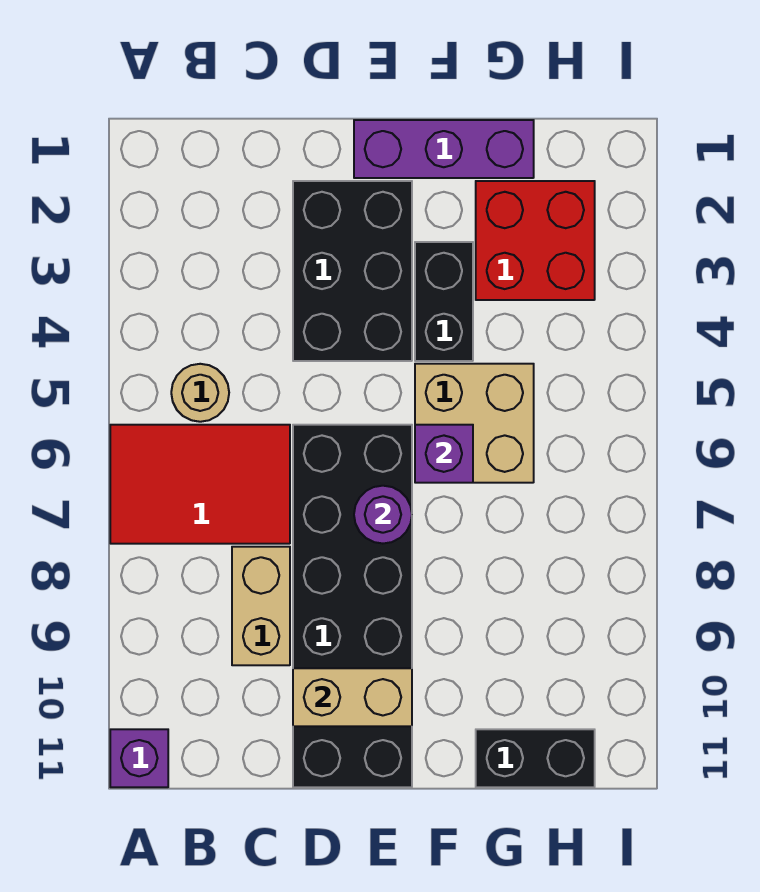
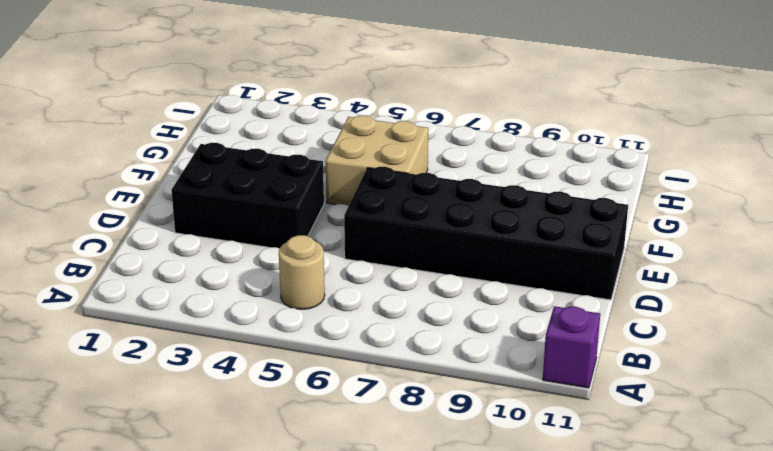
none -> red 2x3 tile [110,425,290,544]
none -> tan 1x2 brick [232,547,290,665]
none -> purple 1x3 brick [354,120,534,178]

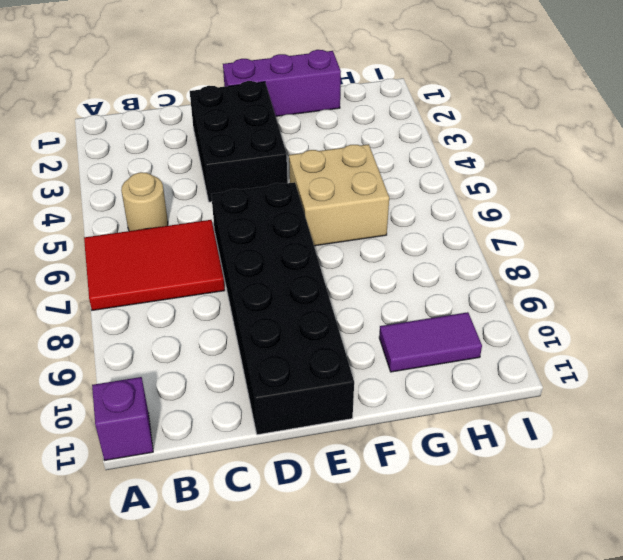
purple 1x2 tile [379,312,482,372] -> none
none -> tan 1x2 brick [232,547,290,665]
none -> black 1x2 brick [415,242,473,361]
none -> red 2x2 brick [476,181,595,300]

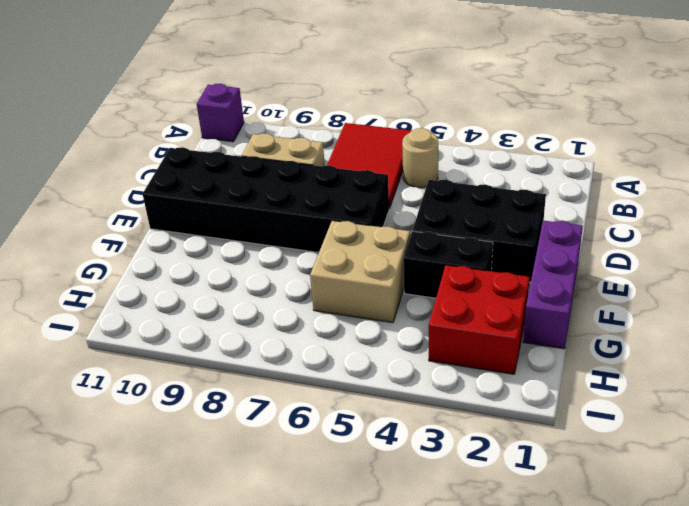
none -> black 1x2 brick [476,729,595,787]
none -> tan 1x2 brick [293,668,412,726]
none -> purple 1x1 round brick [354,486,412,544]

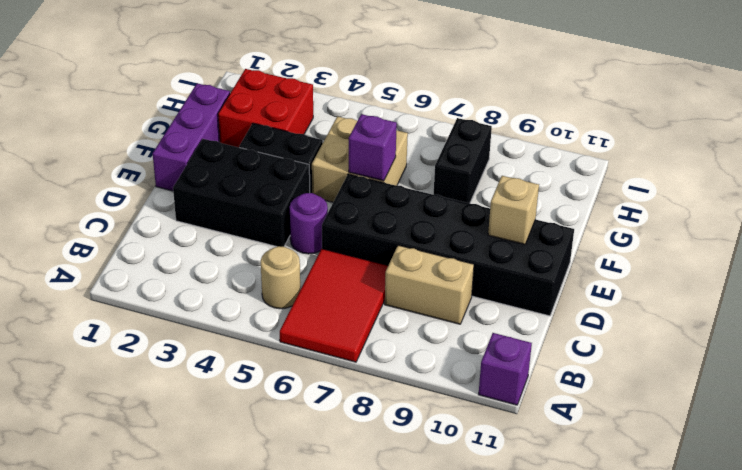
purple 1x1 round brick [290,193,328,254] -> purple 1x1 round brick moved to [354,486,412,544]
tan 1x1 brick [488,176,539,245] -> tan 1x2 brick [293,668,412,726]
black 1x2 brick [434,118,492,203] -> black 1x2 brick moved to [476,729,595,787]

